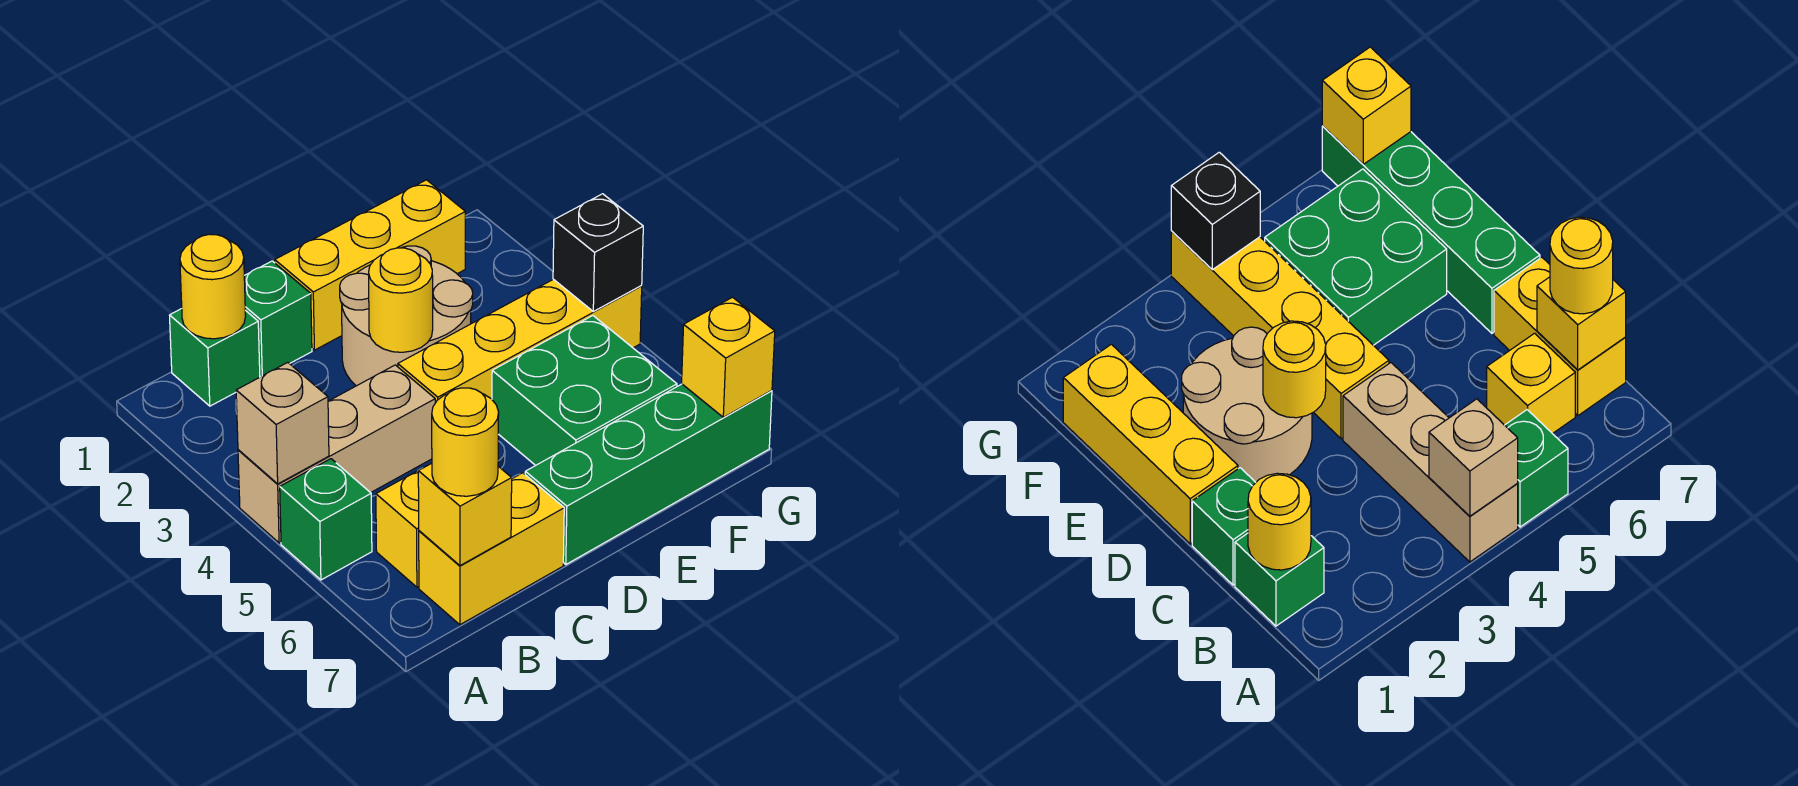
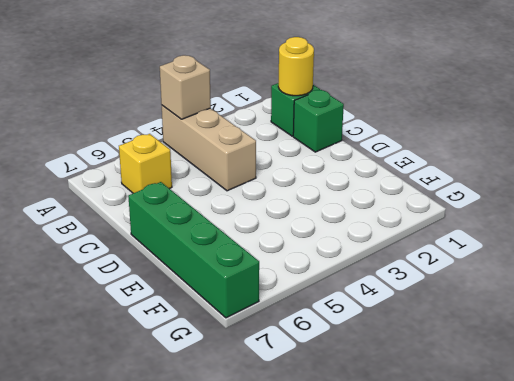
none -> green 1x1 brick [280,459,372,580]
none -> yellow 1x2 brick [419,473,564,625]
none -> yellow 1x3 brick [275,180,465,350]

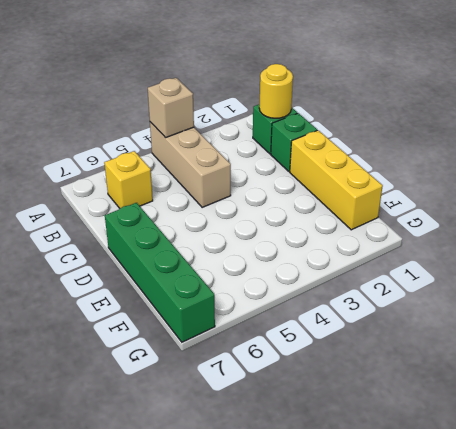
none -> green 1x1 brick [280,459,372,580]
none -> yellow 1x2 brick [419,473,564,625]
none -> tan 2x2 round brick [340,246,473,386]

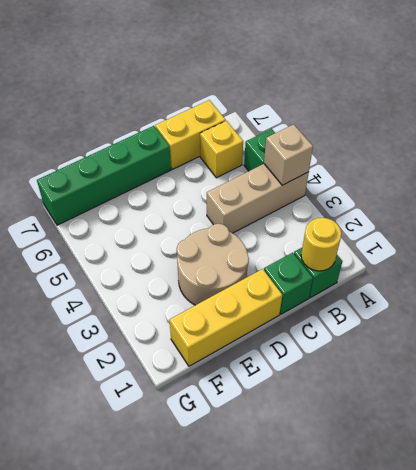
none -> yellow 1x4 brick [398,279,642,403]
none -> green 2x2 brick [492,316,677,465]
none -> yellow 1x1 brick [418,463,512,566]

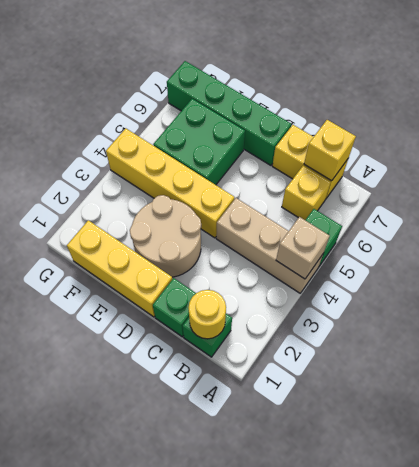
none -> yellow 1x1 round brick [369,248,433,352]
none -> black 1x1 brick [553,194,643,311]
none -> yellow 1x1 brick [682,297,775,417]

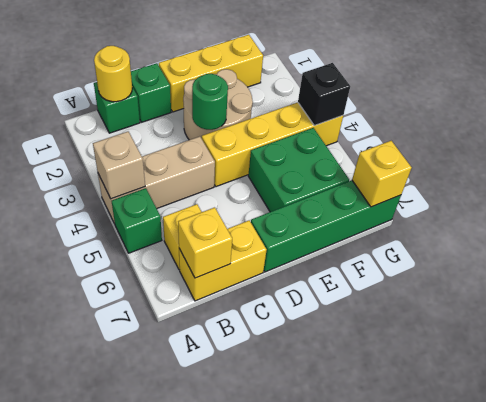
green 1x1 round brick [192,74,228,130] -> yellow 1x1 round brick [369,248,433,352]
none -> yellow 1x1 round brick [432,388,499,496]

